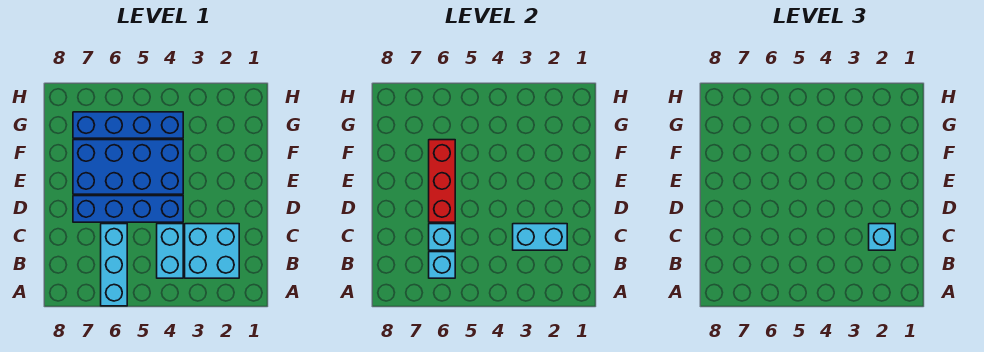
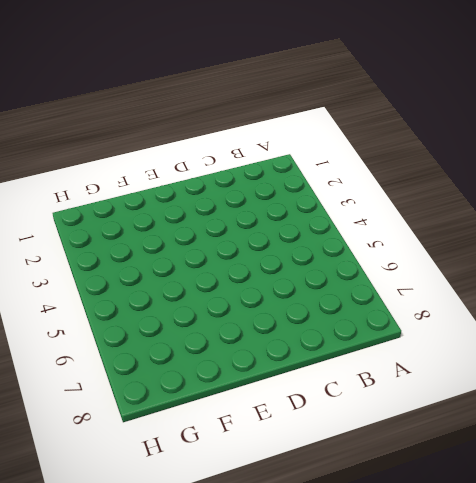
none -> cyan 1x3 brick [101,224,127,306]
none -> cyan 2x2 brick [185,224,239,278]

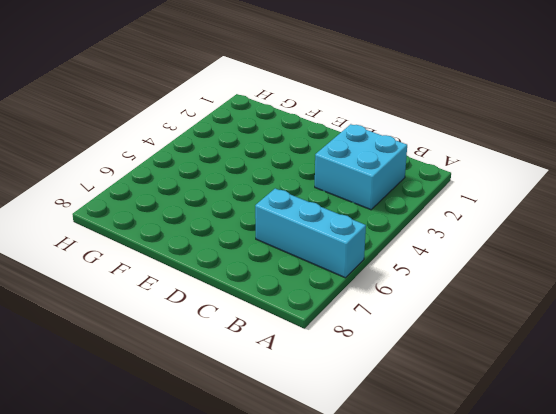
none -> cyan 1x2 brick [157,224,183,278]
none -> blue 1x4 brick [73,196,183,222]

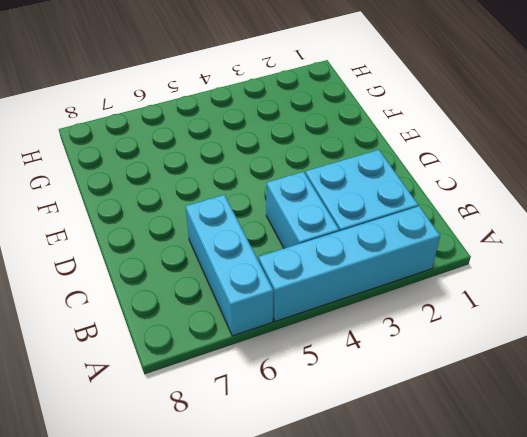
cyan 1x4 brick [259,206,440,321] -> none
none -> blue 1x4 brick [73,196,183,222]
none -> blue 2x4 brick [73,140,183,194]

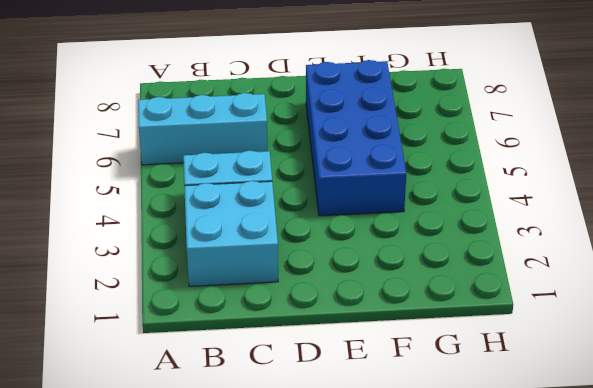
none -> blue 1x4 brick [73,196,183,222]
none -> blue 1x4 brick [73,112,183,138]

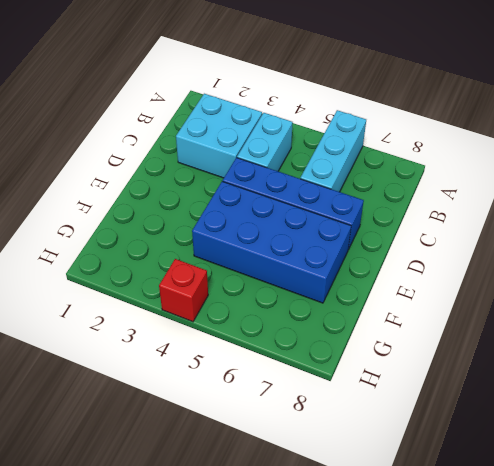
red 1x1 brick [159,259,208,322] -> none
none -> blue 1x4 brick [73,112,183,138]
none -> cyan 1x1 brick [429,252,455,278]

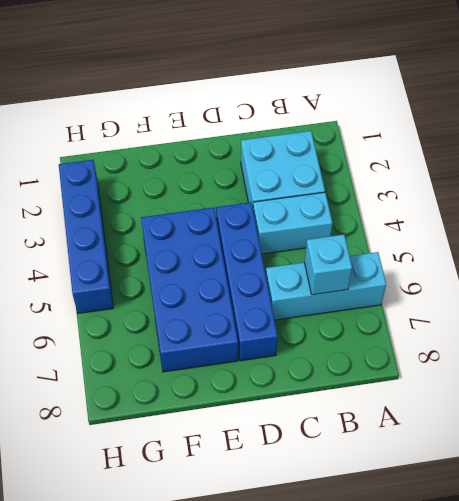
blue 1x4 brick [59,160,113,313] -> blue 1x4 brick moved to [73,112,183,138]
none -> cyan 1x2 brick [513,224,567,250]
none -> cyan 1x1 brick [429,224,455,250]

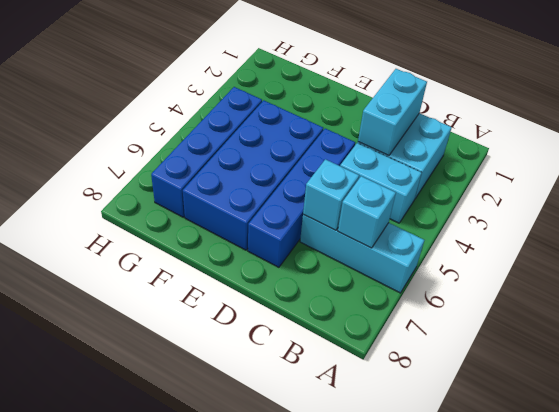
none -> red 1x3 brick [429,140,455,222]
none -> cyan 1x1 brick [869,224,895,250]

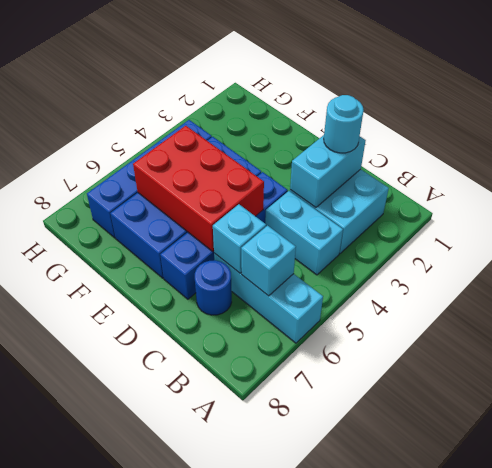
cyan 1x1 round brick [324,95,364,153] -> cyan 1x1 brick [869,224,895,250]
blue 1x1 round brick [195,260,232,315] -> none
red 2x3 brick [133,126,264,251] -> red 1x3 brick [429,140,455,222]

